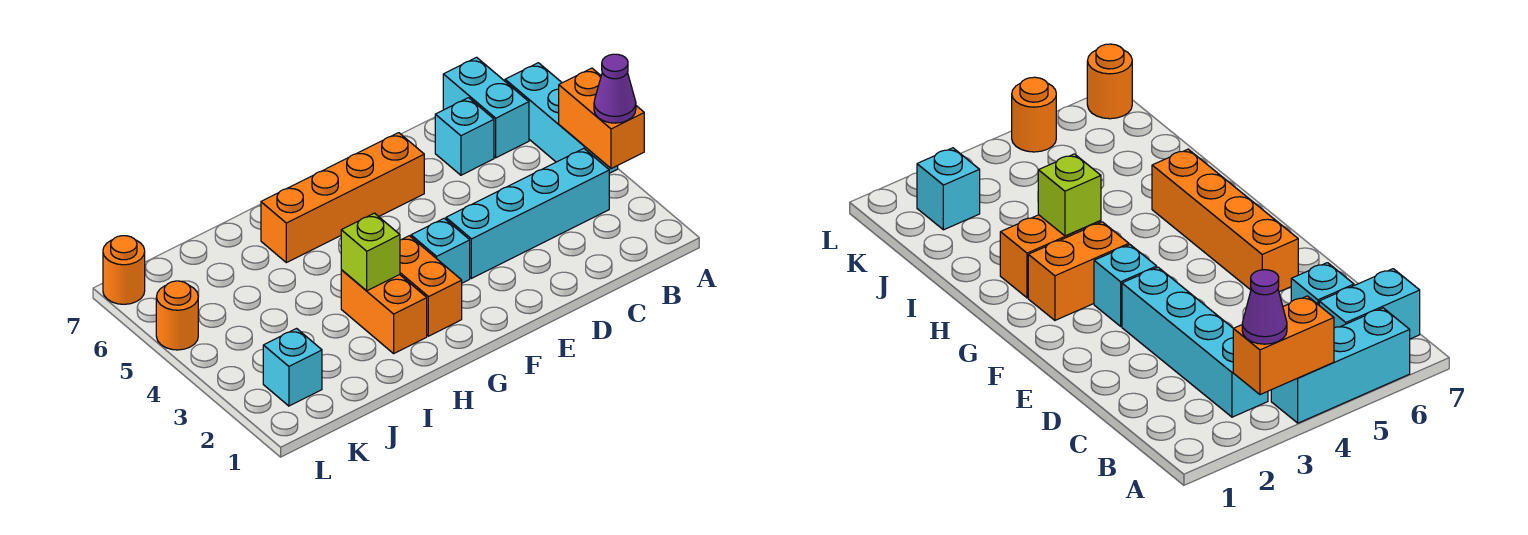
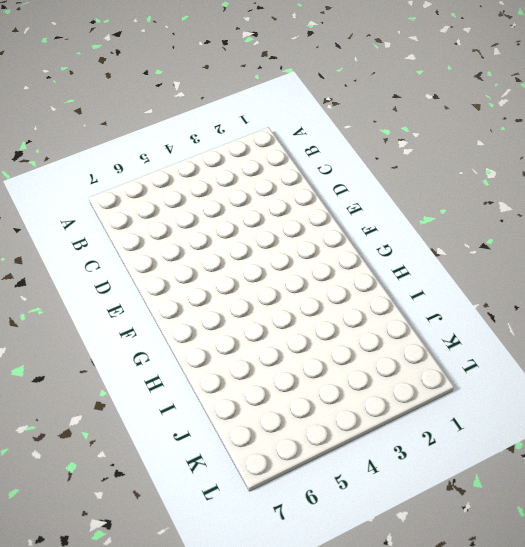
none -> cyan 1x3 brick [505,63,618,173]
none -> cyan 1x4 brick [446,149,609,278]
none -> cyan 1x2 brick [443,57,529,158]

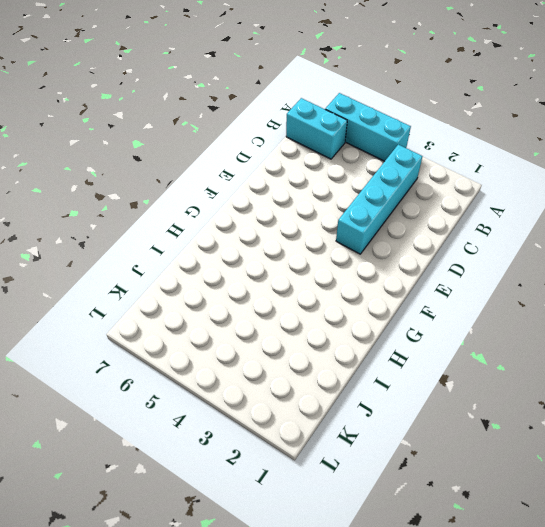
none -> cyan 1x1 brick [435,98,494,175]
none -> orange 1x4 brick [261,133,424,263]
none -> cyan 1x1 brick [411,218,470,283]

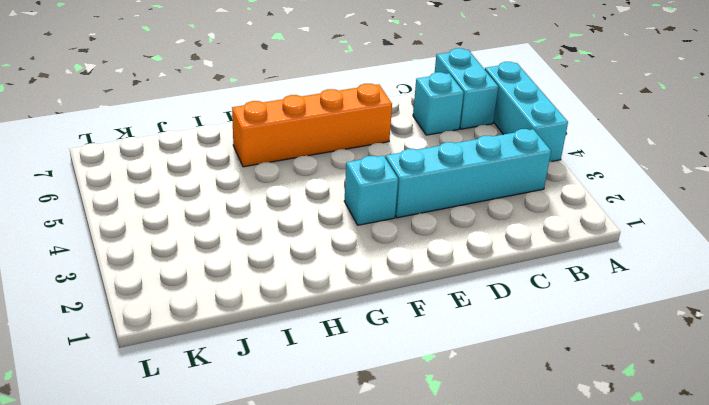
none -> orange 1x2 brick [400,236,462,336]
none -> orange 1x2 brick [341,270,427,353]
none -> cyan 1x1 brick [263,329,322,406]

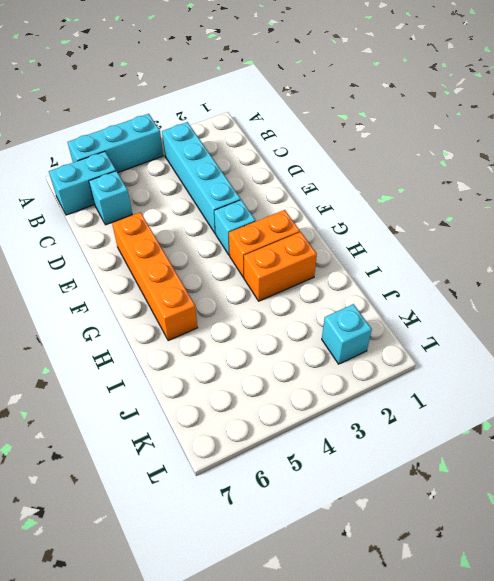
none -> orange 1x1 round brick [156,281,198,350]
none -> orange 1x1 round brick [103,236,145,304]
none -> orange 1x2 brick [559,68,644,169]

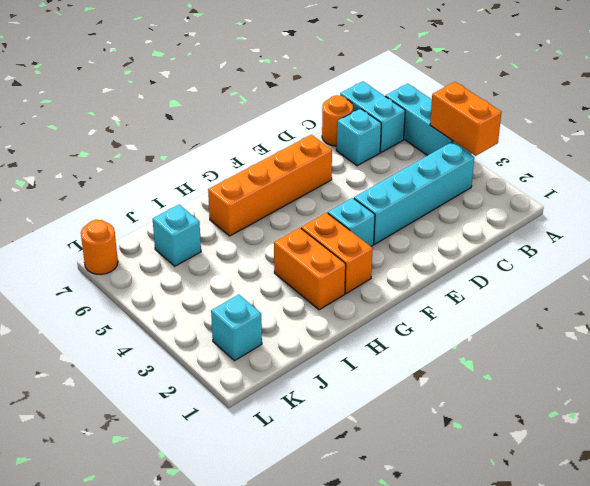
orange 1x1 round brick [322,95,353,146] -> orange 1x1 round brick moved to [156,281,198,350]
cyan 1x1 brick [153,205,201,266] -> none
none -> lime 1x1 brick [341,213,400,291]
none -> purple 1x1 cone [594,54,636,123]

